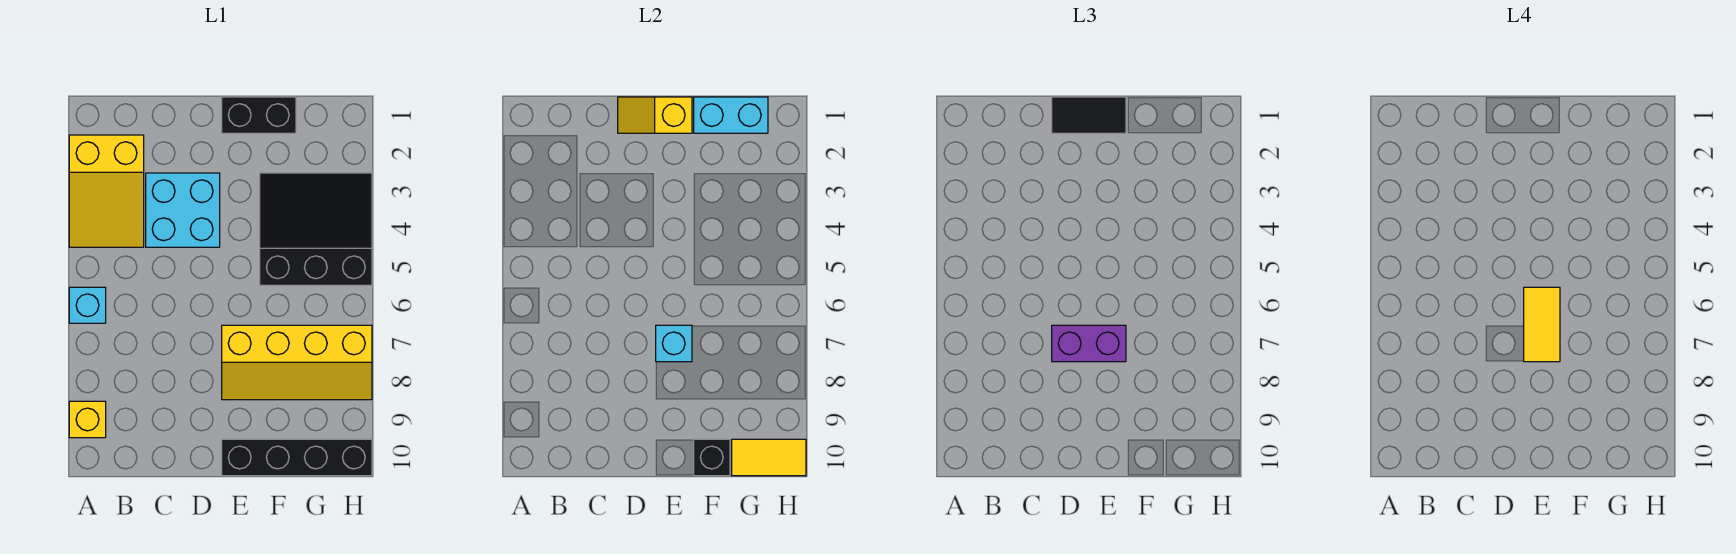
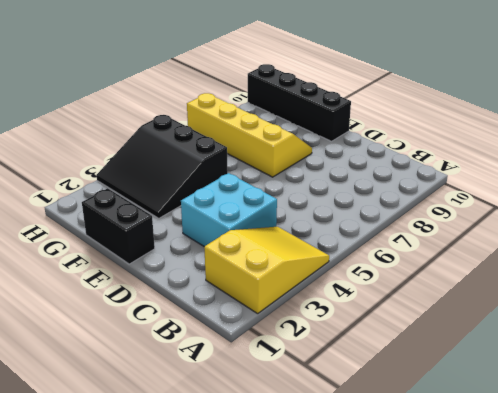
none -> cyan 1x1 brick [69,287,106,323]
none -> yellow 1x1 brick [69,401,106,438]
none -> yellow 1x2 slope [618,97,692,133]

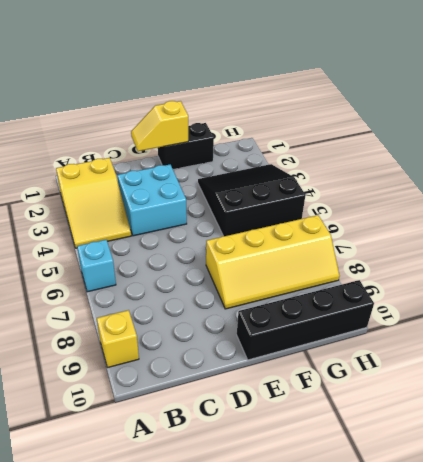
none -> cyan 1x1 brick [656,325,692,362]
none -> cyan 1x2 brick [694,97,768,133]
none -> black 1x1 brick [694,439,730,476]

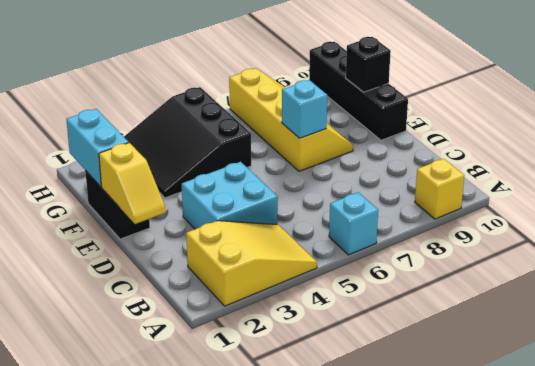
none -> yellow 1x2 tile [732,439,806,476]
none -> black 1x2 tile [1052,97,1126,133]
none -> purple 1x2 brick [1052,325,1126,362]

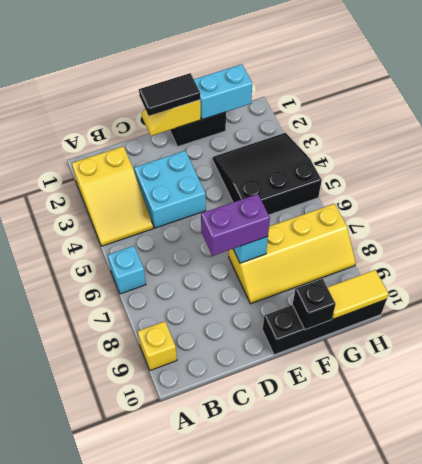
none -> yellow 1x2 tile [1524,287,1560,362]

